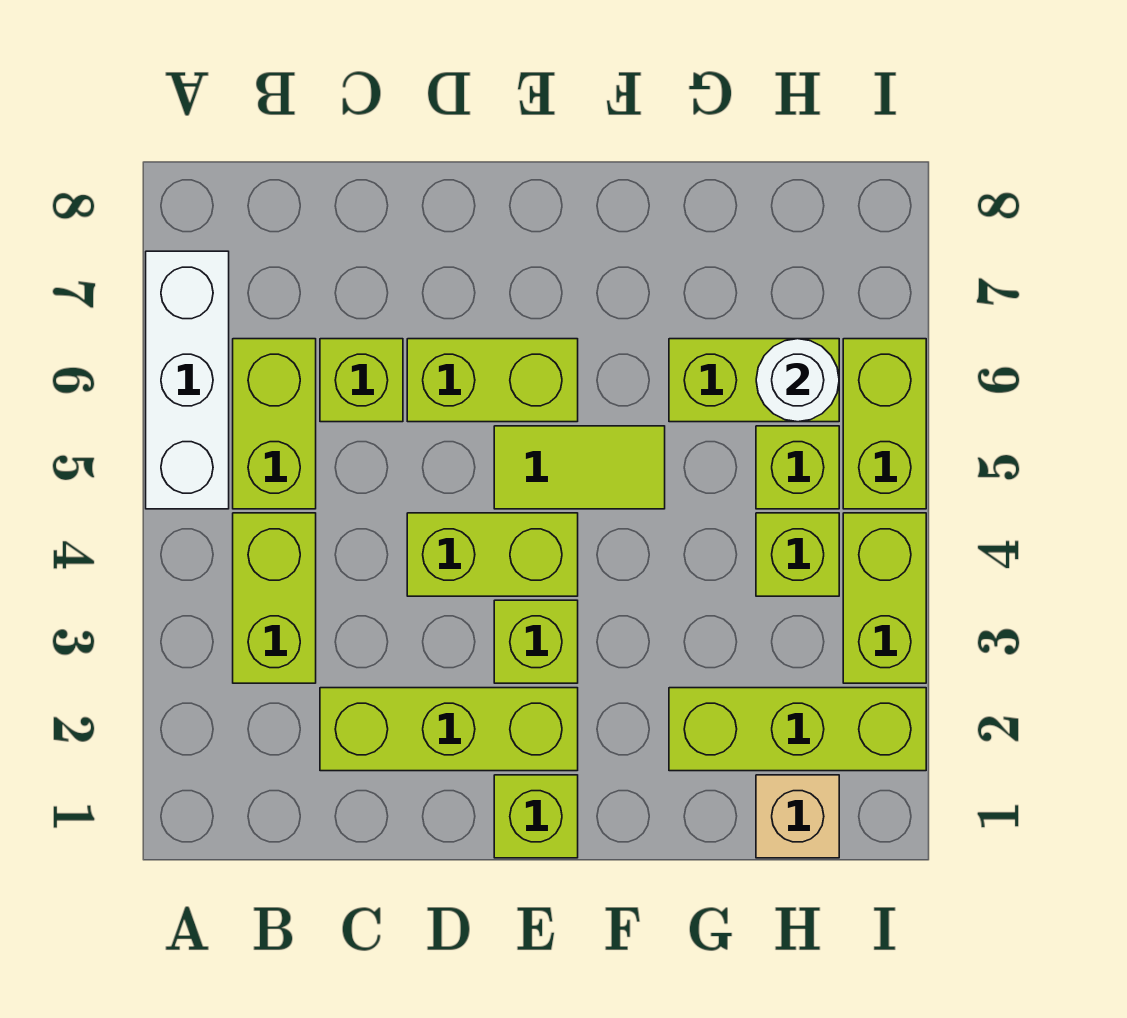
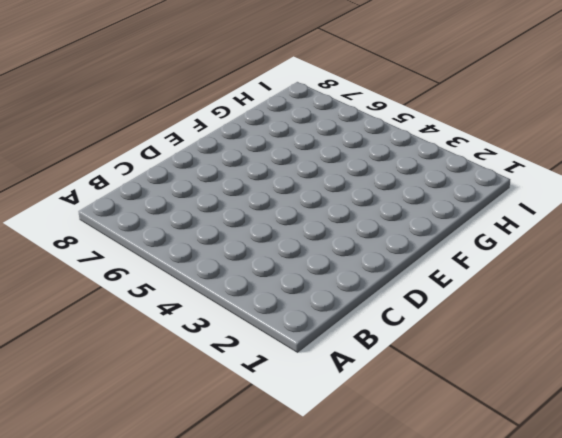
none -> white 1x3 brick [146,251,229,509]
none -> lime 1x2 brick [233,513,316,683]
none -> lime 1x2 brick [233,339,316,509]

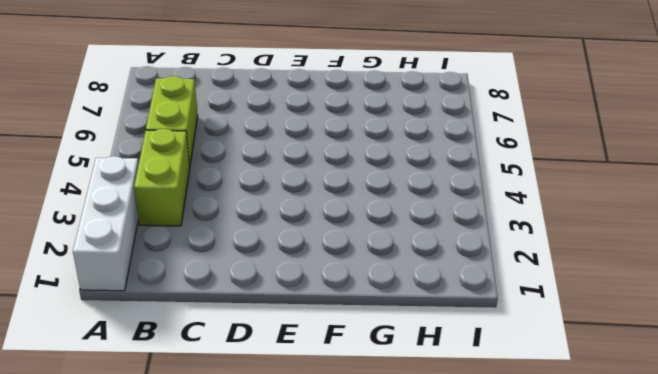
white 1x3 brick [73,156,139,291] -> white 1x3 brick moved to [146,251,229,509]
none -> lime 1x3 brick [320,688,578,771]
none -> lime 1x1 brick [320,339,403,422]
none -> lime 1x2 brick [407,513,578,596]

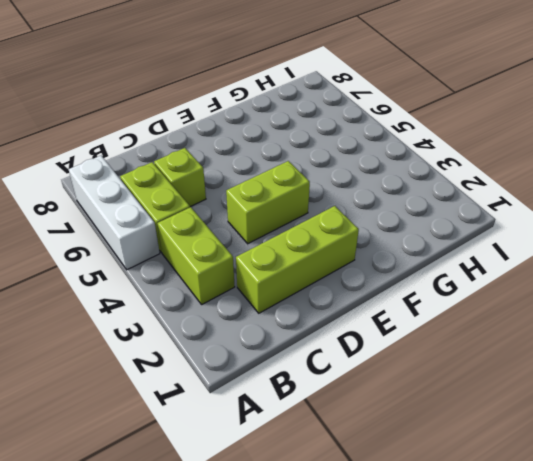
none -> lime 1x2 brick [407,339,578,422]
none -> lime 1x1 brick [494,775,578,858]
none -> lime 1x1 brick [494,600,578,683]

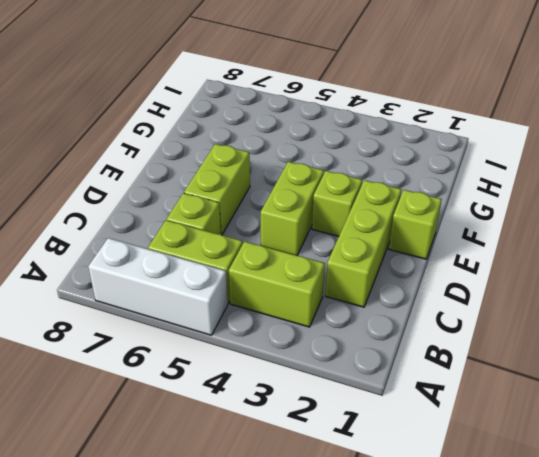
none -> lime 1x2 tile [494,426,665,509]
none -> lime 1x3 brick [669,688,926,771]
none -> lime 1x2 brick [669,339,839,422]

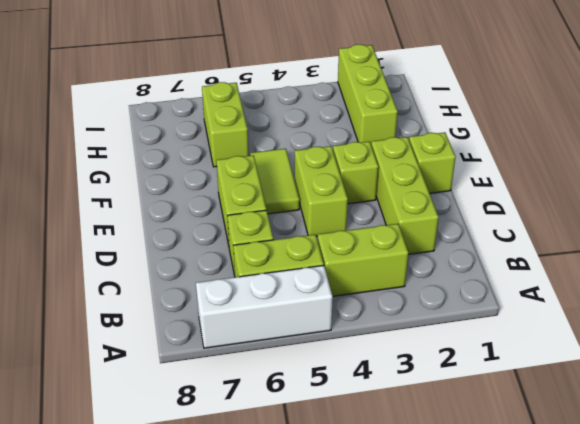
none -> tan 1x1 brick [756,775,839,858]
none -> lime 1x1 brick [756,513,839,596]
none -> lime 1x1 brick [756,426,839,509]

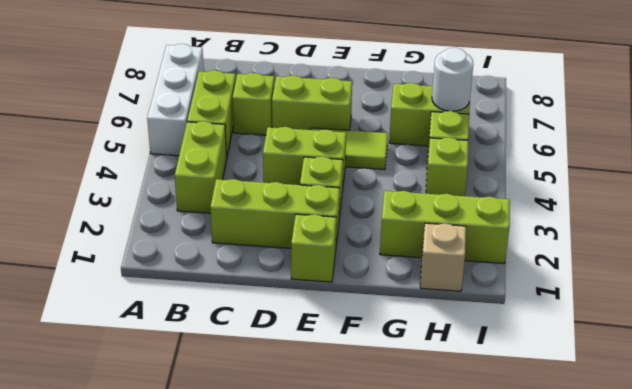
none -> lime 1x2 brick [843,513,926,683]
none -> lime 1x2 brick [843,339,926,509]

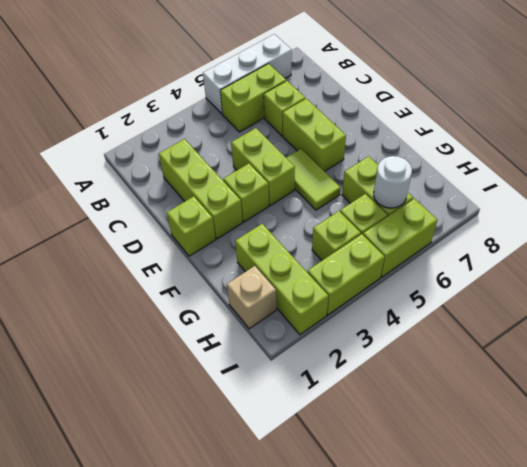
none -> lime 1x2 brick [233,513,316,683]

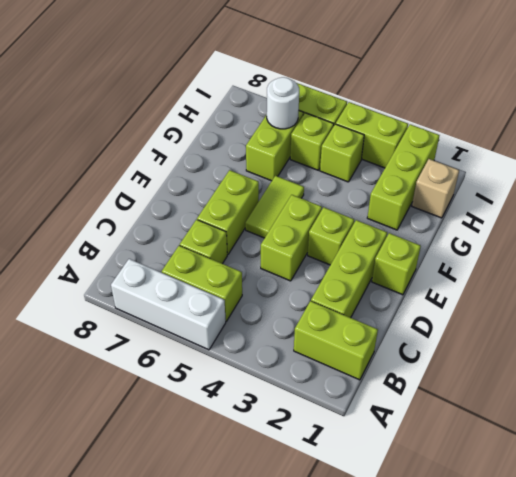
lime 1x2 brick [294,301,378,380] -> lime 1x2 brick moved to [233,513,316,683]

